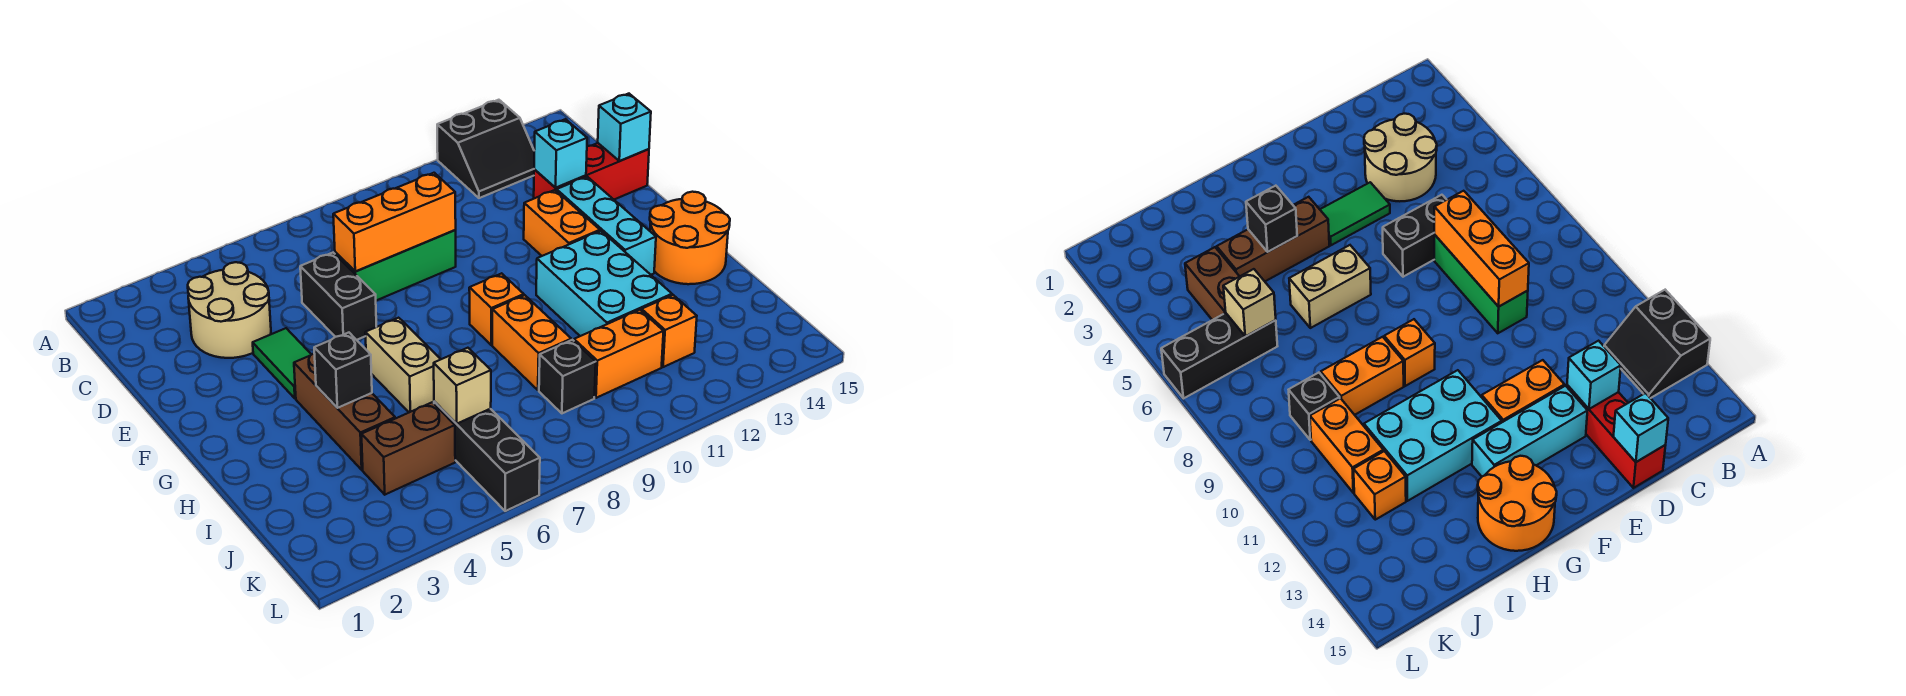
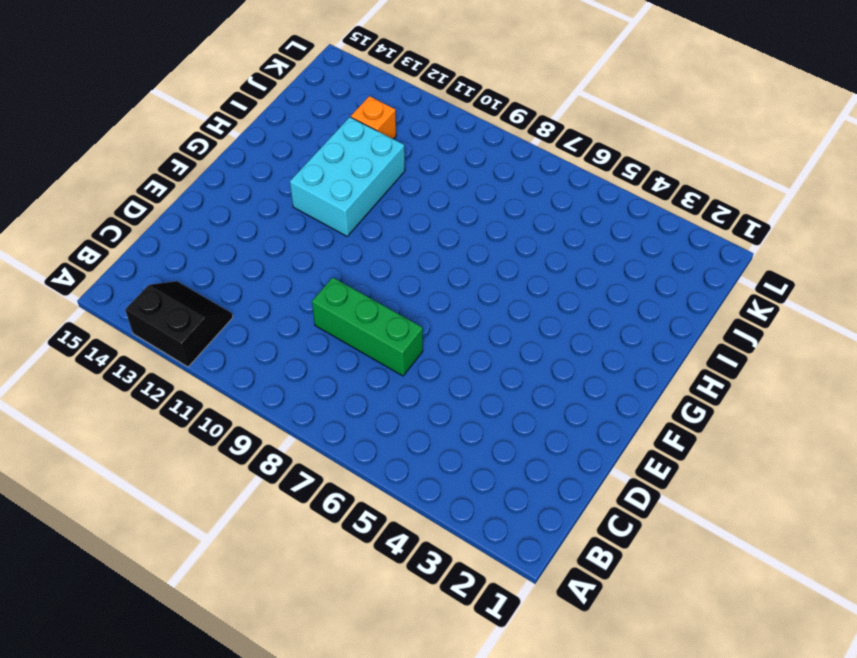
none -> tan 2x2 round brick [188,262,271,358]
none -> black 1x2 brick [300,253,376,340]
none -> red 1x3 brick [534,143,649,199]

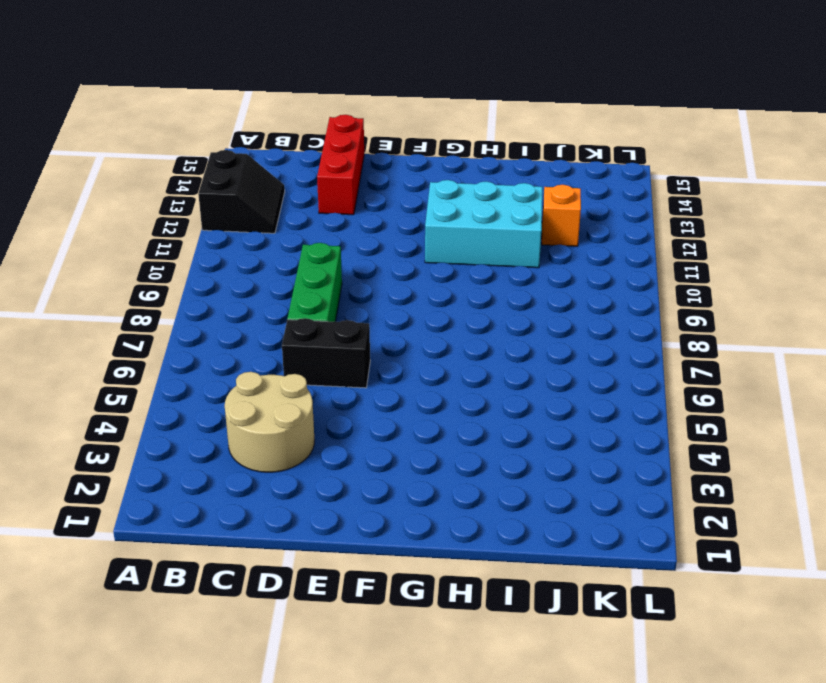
none -> green 1x2 tile [253,328,312,399]
none -> orange 1x2 brick [524,190,600,256]
none -> cyan 1x3 brick [557,177,656,275]

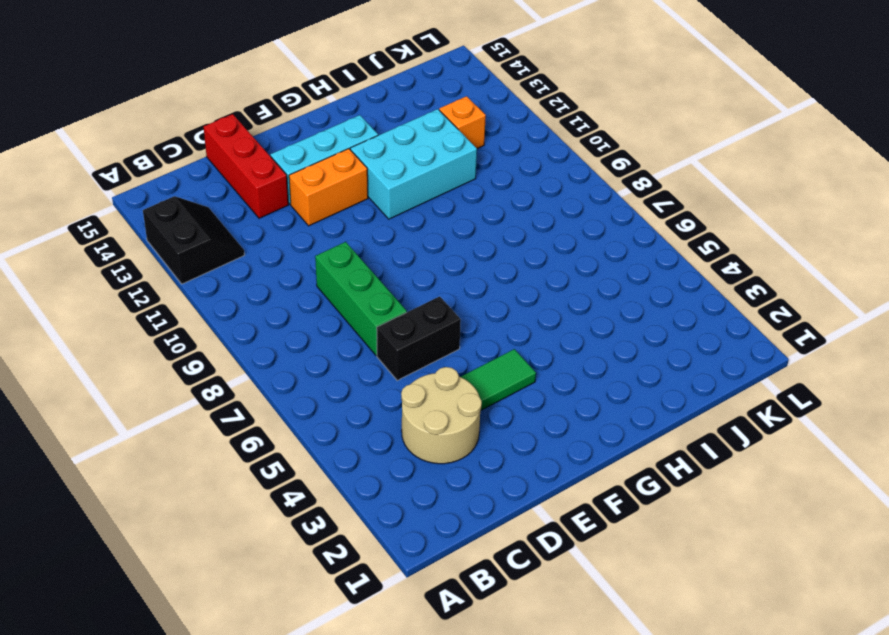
none -> brown 1x3 brick [294,353,395,470]
none -> tan 1x2 brick [365,318,441,412]
none -> orange 1x1 brick [469,273,524,345]

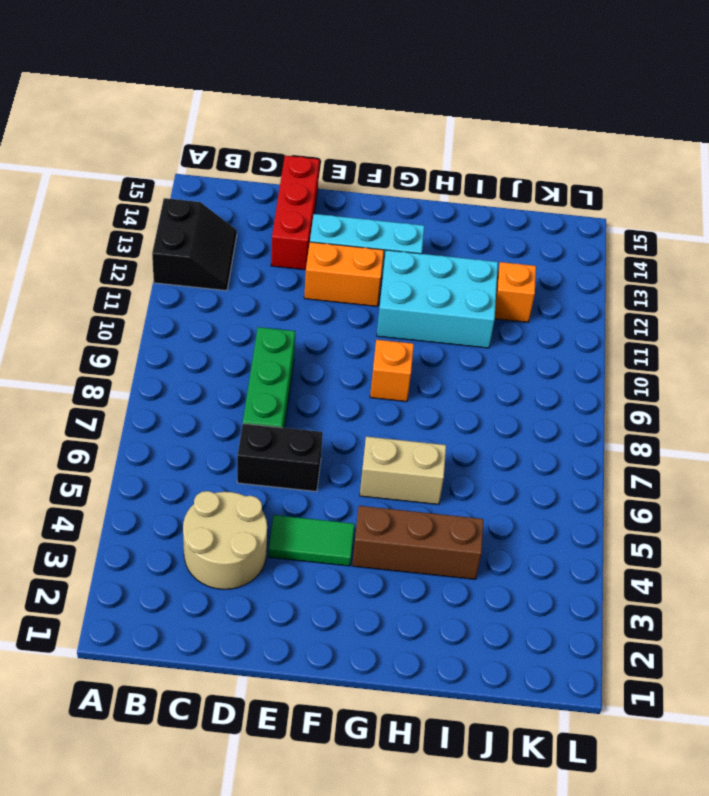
none -> orange 2x2 round brick [650,192,730,284]
none -> orange 1x2 brick [492,295,571,390]
none -> brown 1x2 brick [362,402,455,495]

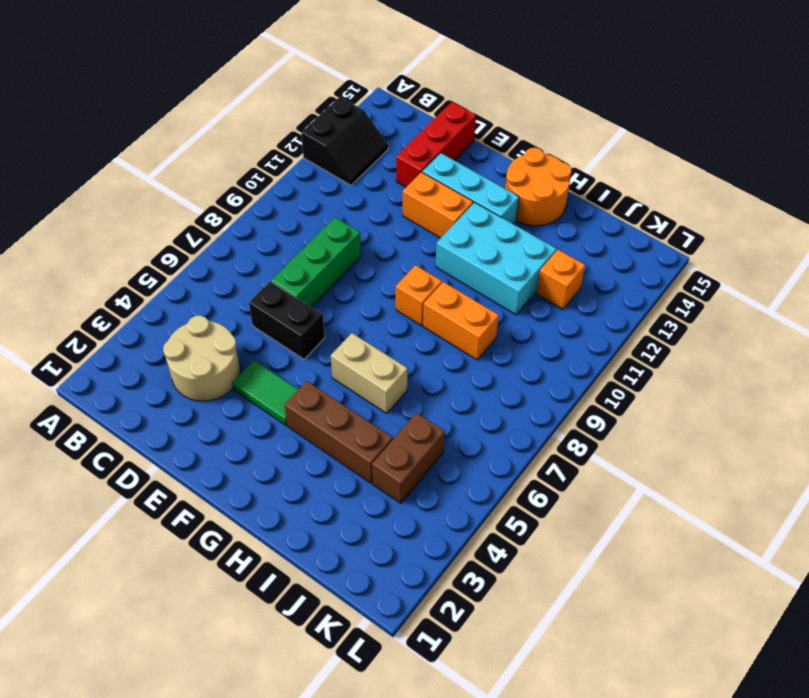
none -> black 1x3 brick [434,402,540,511]
none -> black 1x1 brick [539,340,596,413]
none -> orange 1x2 brick [574,310,664,398]

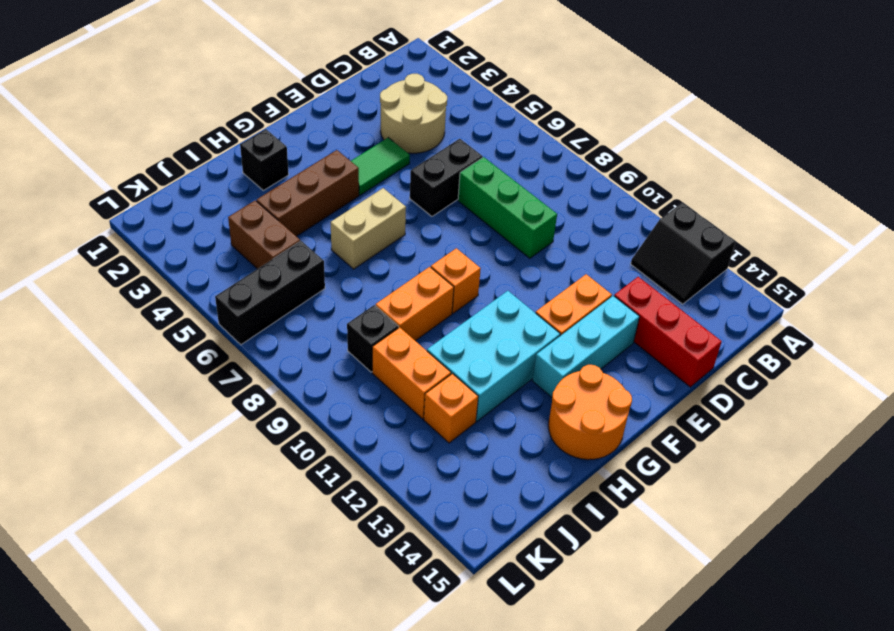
black 1x1 brick [240,129,289,190] -> black 1x1 brick moved to [314,333,372,408]
none -> orange 1x3 brick [333,173,456,272]
none -> cyan 1x1 brick [534,119,587,188]
none -> cyan 1x1 brick [598,94,651,161]

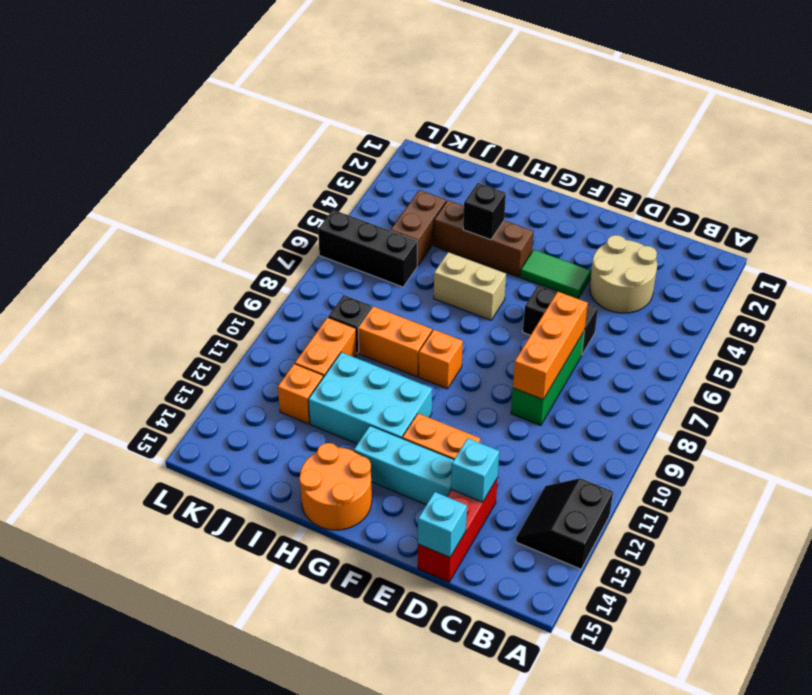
none -> tan 1x1 brick [434,348,491,424]

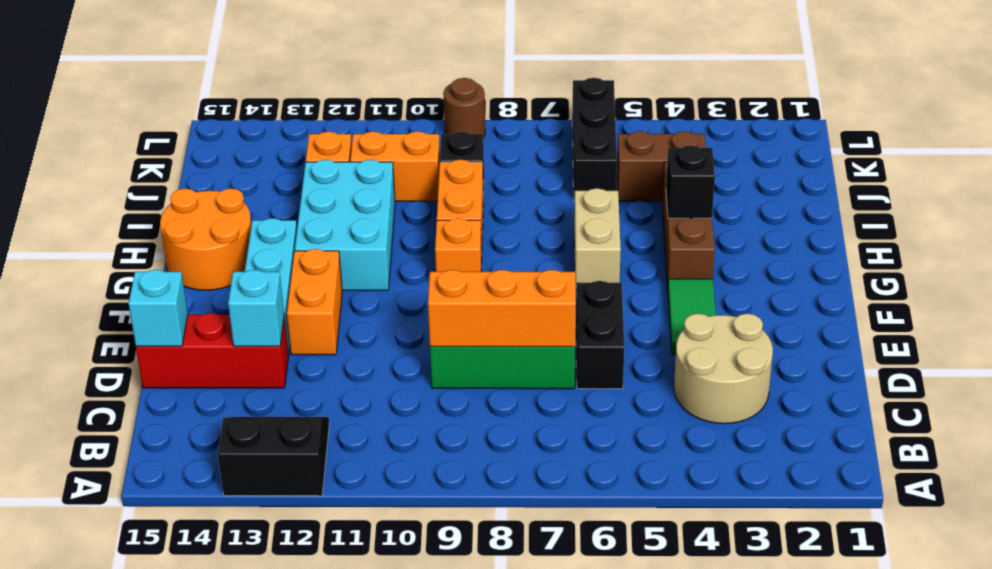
brown 1x1 round brick [443,78,485,138] -> none
none -> tan 1x1 brick [434,348,491,424]

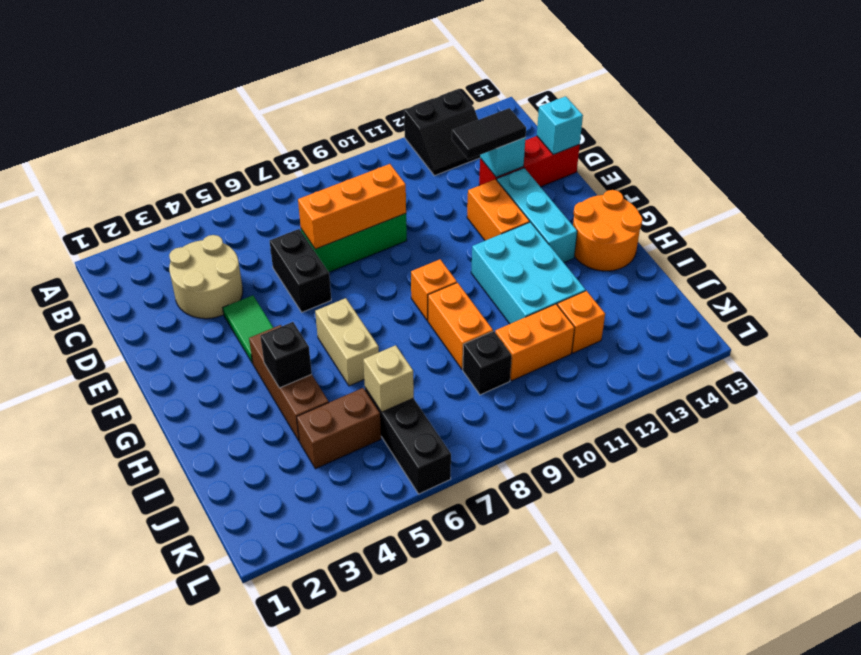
black 1x2 tile [452,108,526,159] -> none

